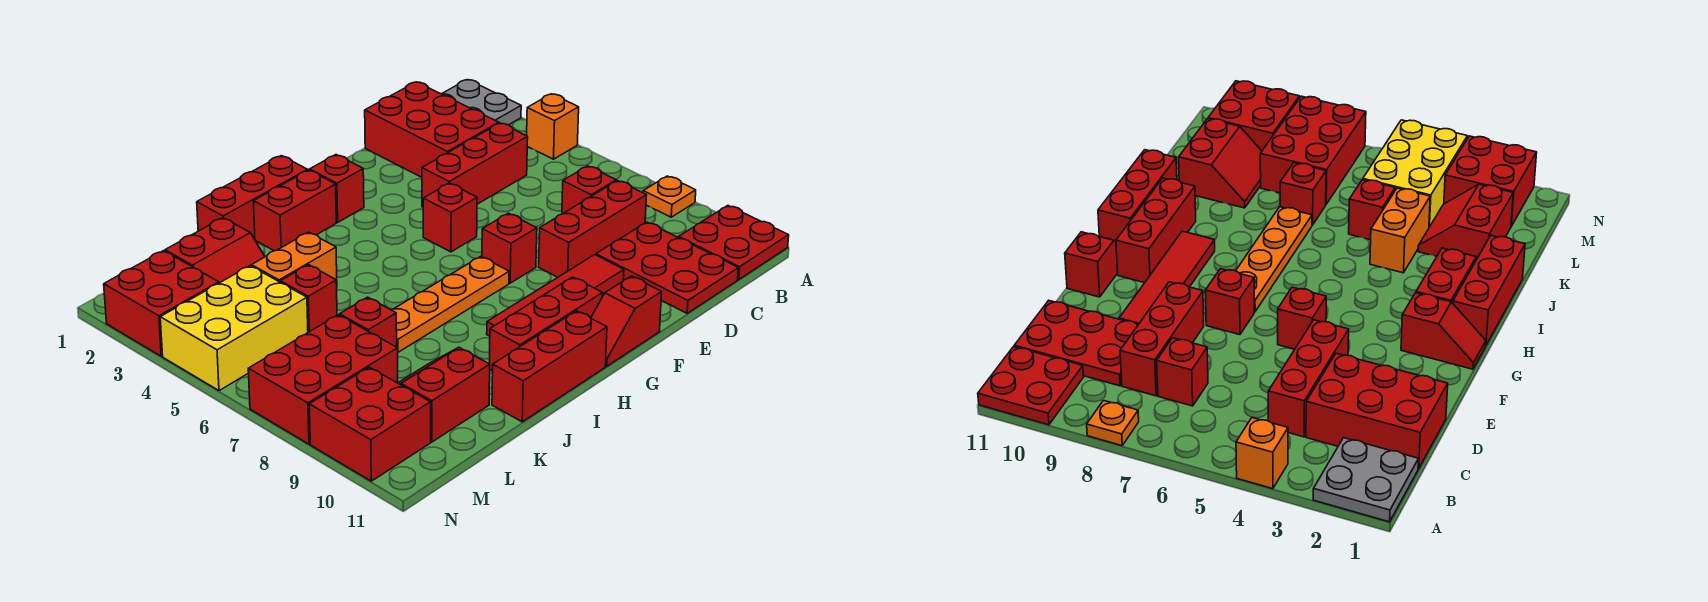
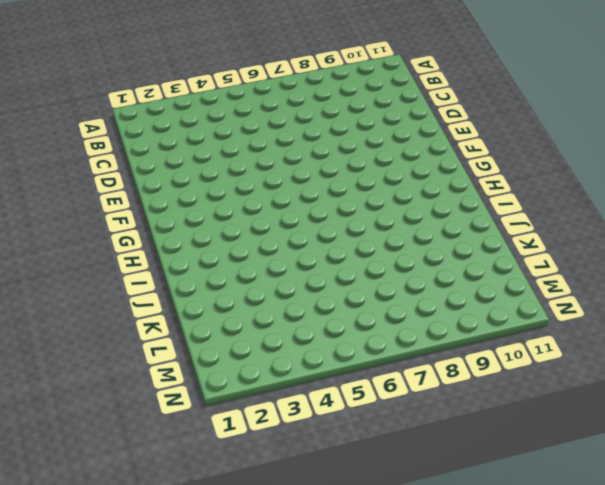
none -> grey 2x2 plate [442,80,521,125]
none -> orange 1x1 brick [527,94,579,159]
none -> orange 1x1 plate [643,176,696,217]

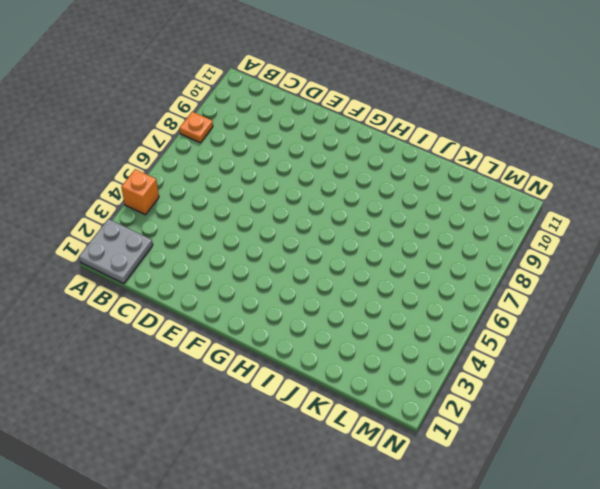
none -> red 2x2 plate [679,206,789,280]
none -> red 2x3 brick [365,82,499,177]
none -> red 1x3 brick [422,123,528,207]

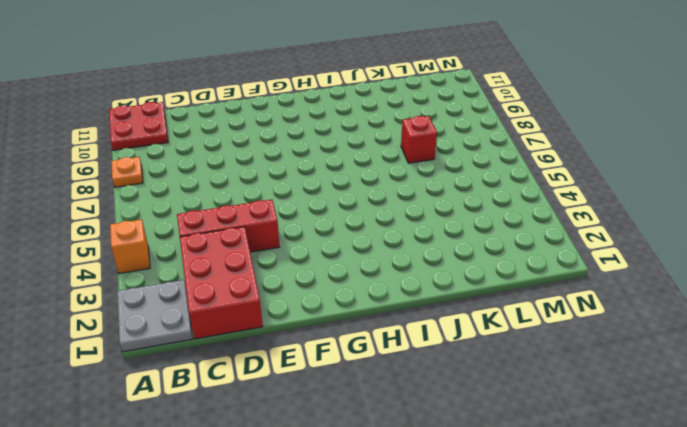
none -> red 1x1 brick [562,166,616,214]
none -> red 1x3 brick [539,181,647,277]
none -> red 2x3 plate [596,222,738,313]

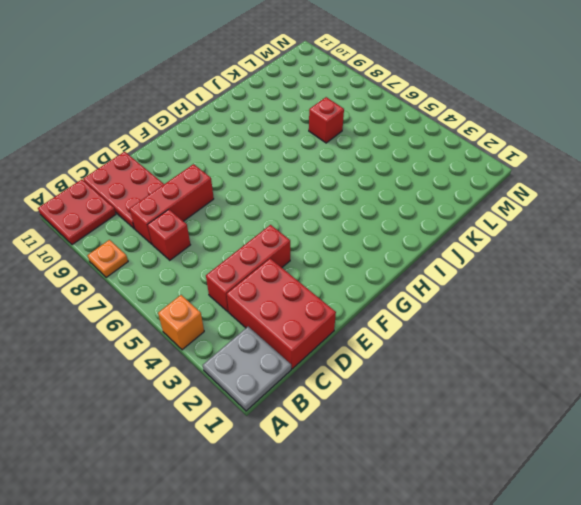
none -> red 1x4 tile [487,255,624,336]
none -> red 1x1 brick [423,183,477,252]
none -> red 1x1 brick [482,213,537,283]

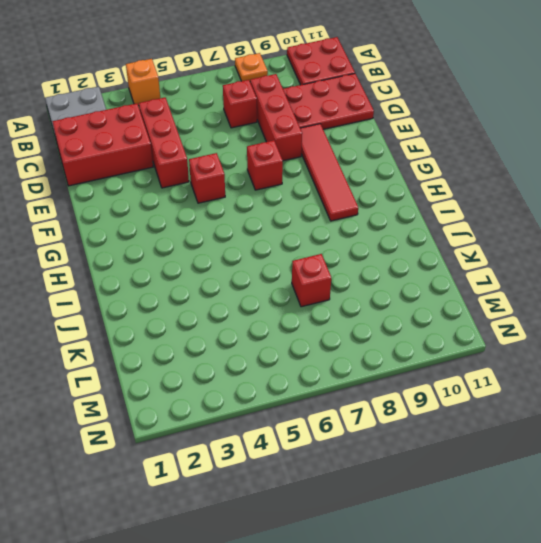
none -> red 1x2 slope [591,276,662,366]
none -> red 1x2 slope [309,155,364,222]
none -> orange 1x4 plate [392,256,509,352]

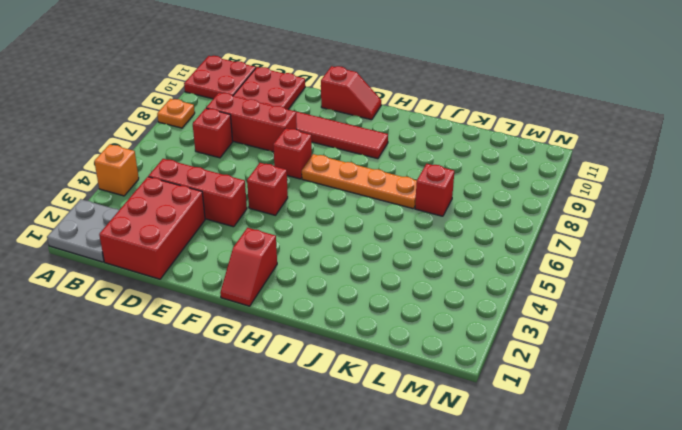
none -> red 1x3 brick [489,277,603,371]
none -> red 1x3 brick [197,156,308,239]
none -> red 1x2 brick [253,170,336,251]

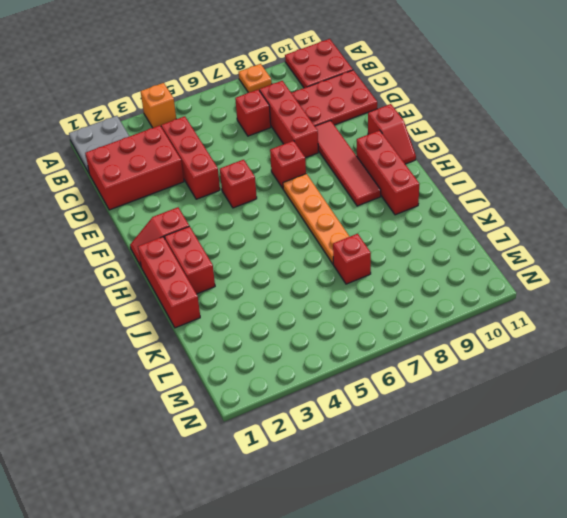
none -> red 1x3 brick [492,311,607,422]
none -> orange 1x2 brick [252,232,337,284]
none -> red 2x2 slope [165,218,265,283]

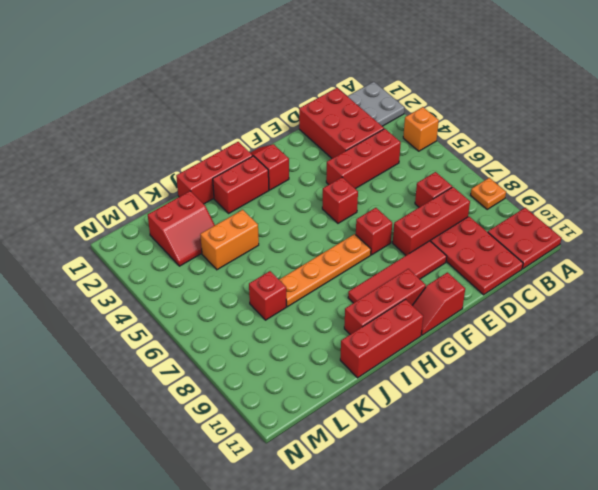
none -> red 1x1 brick [280,265,337,332]
none -> red 2x2 slope [398,347,490,442]
none -> yellow 2x3 brick [160,266,308,391]

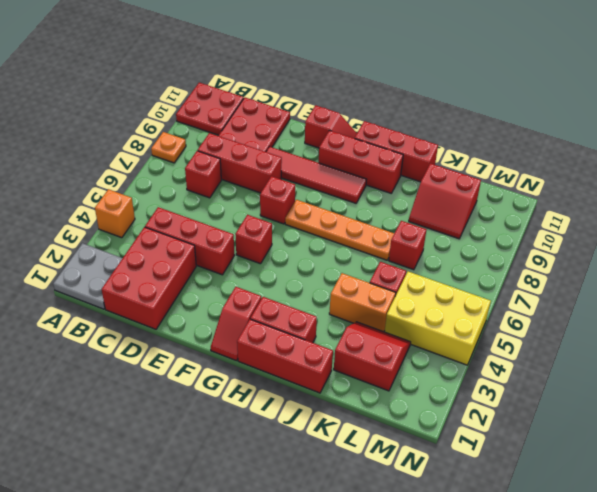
none -> red 2x3 brick [248,315,398,444]
none -> red 2x2 brick [104,251,219,356]
none -> red 2x2 brick [309,367,431,481]

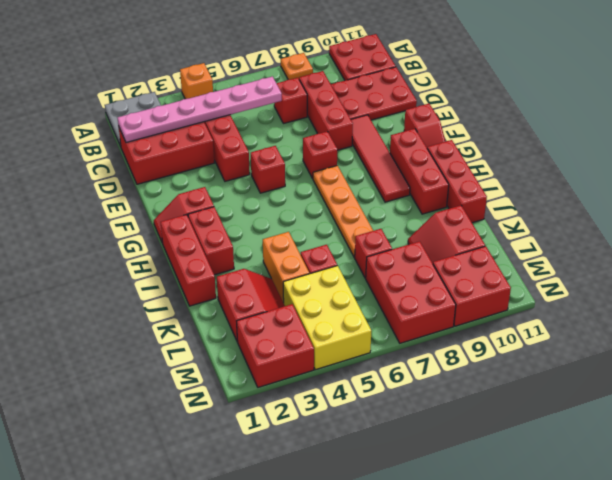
pink 1x6 plate [118,76,282,142] -> none

